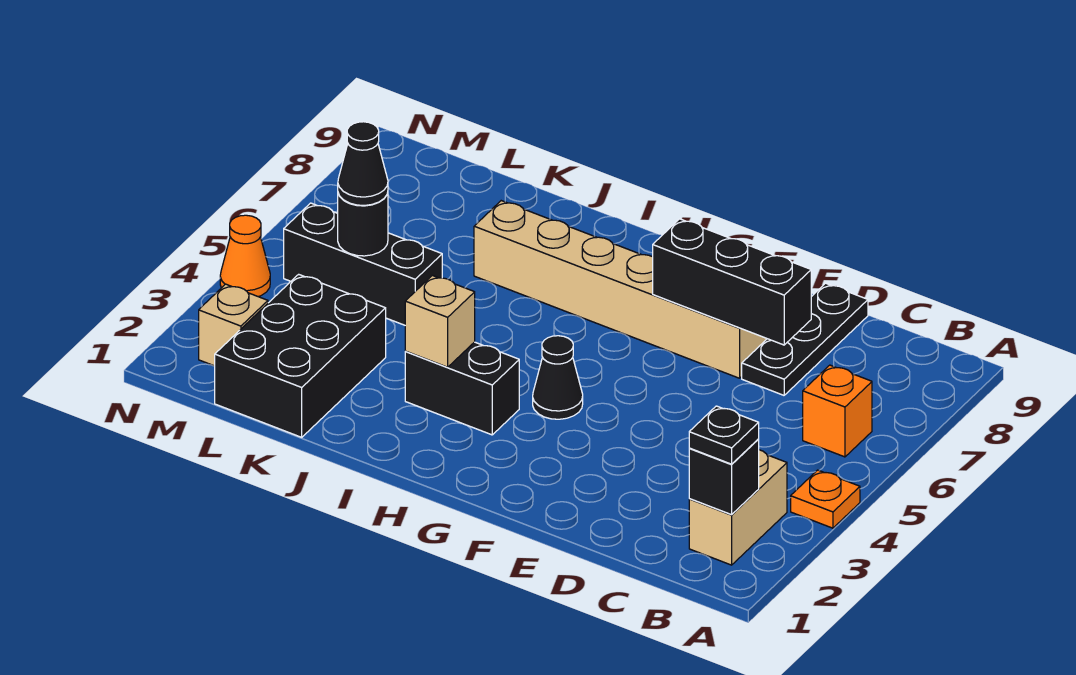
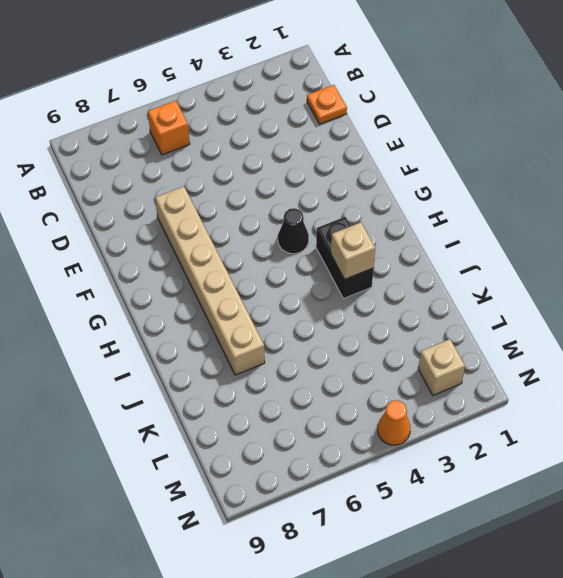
orange 1x1 plate [307,85,347,124] -> orange 1x1 plate moved to [791,470,860,528]
none -> tan 1x2 brick [689,450,787,565]
none -> black 1x3 plate [742,283,868,395]
none -> black 2x3 brick [215,274,386,437]

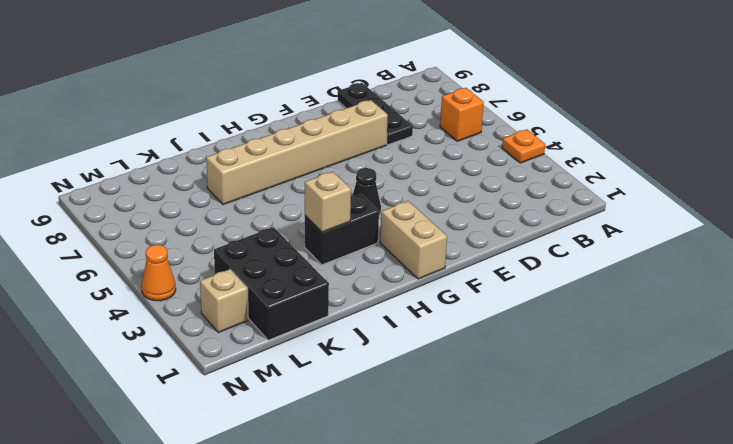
tan 1x2 brick [380,201,447,279] -> tan 1x2 brick moved to [689,450,787,565]
none -> black 1x3 brick [284,203,442,325]
none -> black 1x1 brick [689,439,759,515]
none -> black 1x3 brick [653,219,811,345]

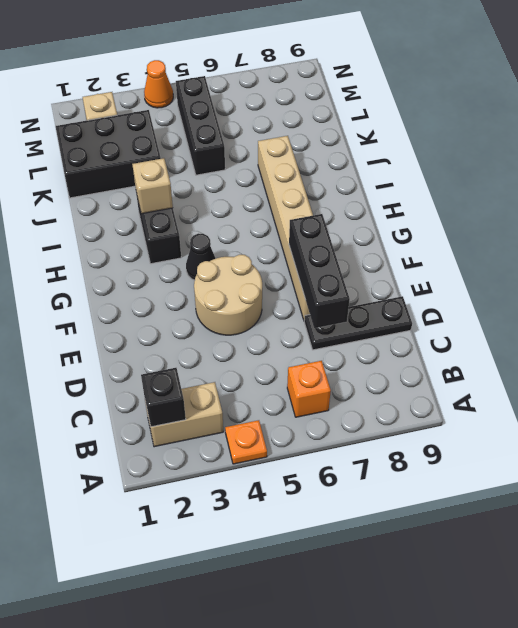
tan 2x2 round brick [194,255,262,335] -> none
none -> black 1x1 round brick [338,193,388,256]
none -> black 1x1 plate [689,406,759,464]
none -> black 1x1 cone [338,122,388,205]

